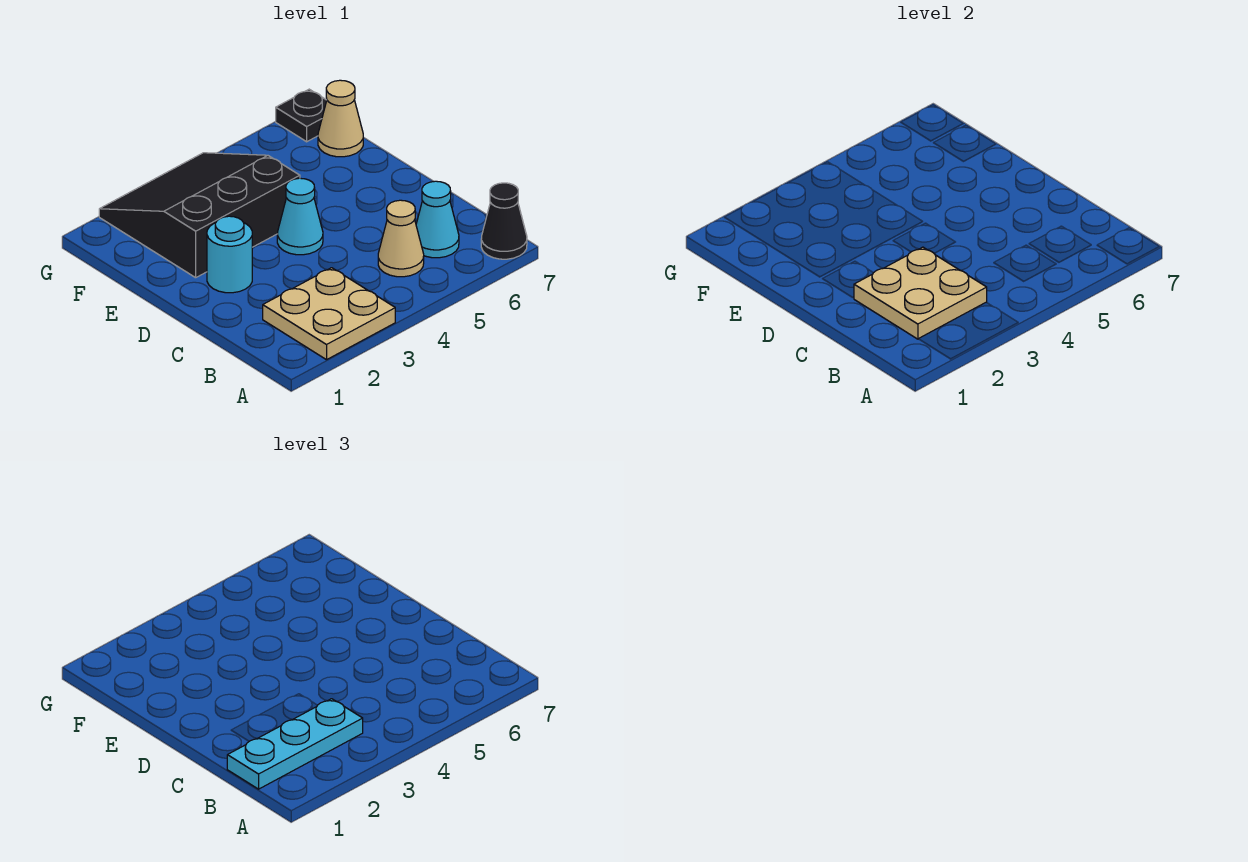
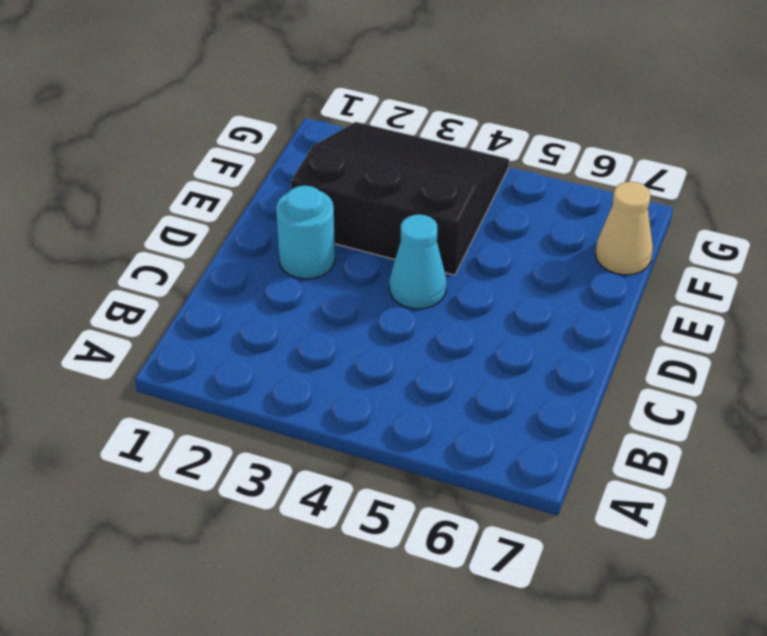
none -> tan 2x2 plate [263,268,395,360]
none -> black 1x1 cone [481,183,527,259]

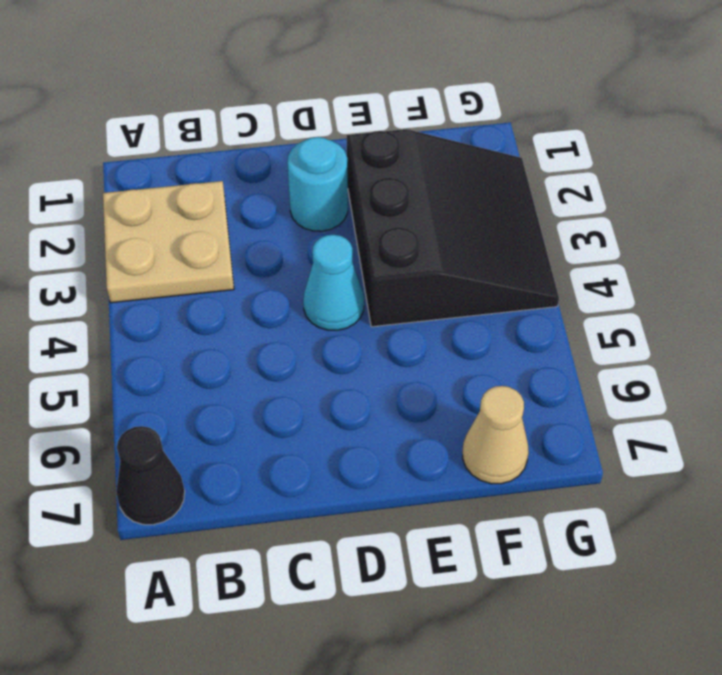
none -> tan 1x1 cone [378,200,424,277]
none -> cyan 1x1 cone [416,181,459,258]

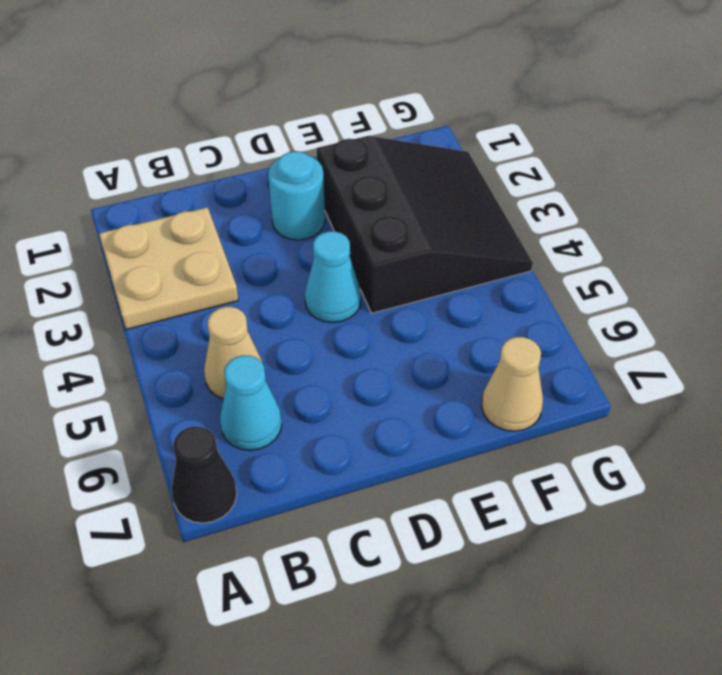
none -> black 1x1 plate [276,89,327,142]
none -> tan 2x2 plate [854,247,987,339]

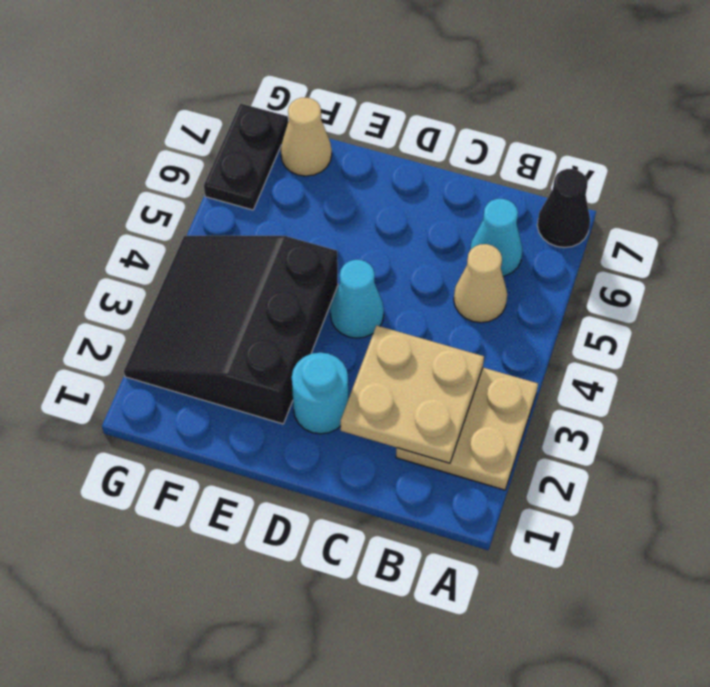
black 1x2 plate [204,103,288,210] -> black 1x1 plate [276,89,327,142]
none -> cyan 1x3 plate [227,699,363,789]

